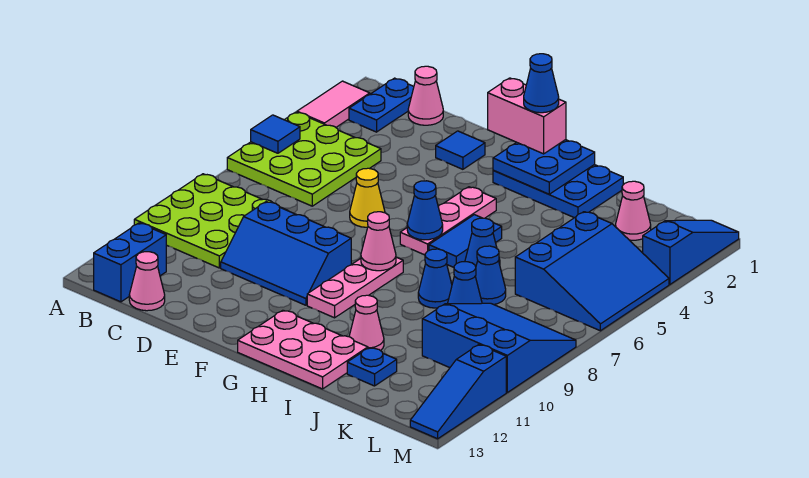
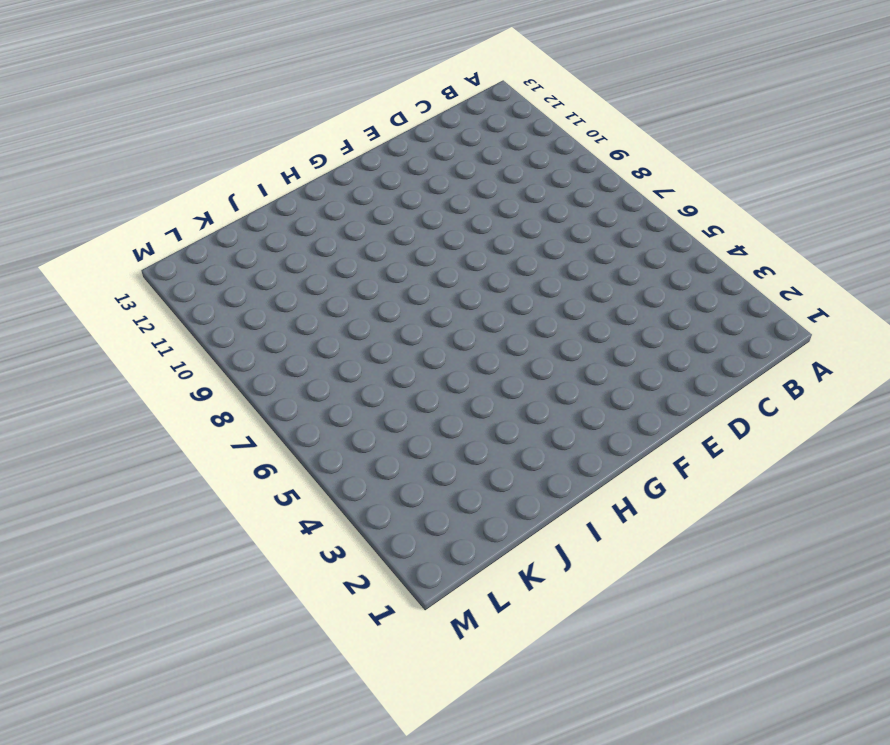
none -> pink 1x2 tile [297,81,370,127]
none -> lime 3x3 plate [227,112,381,206]
none -> lime 3x3 plate [134,174,288,268]
none -> blue 1x2 plate [349,78,414,132]

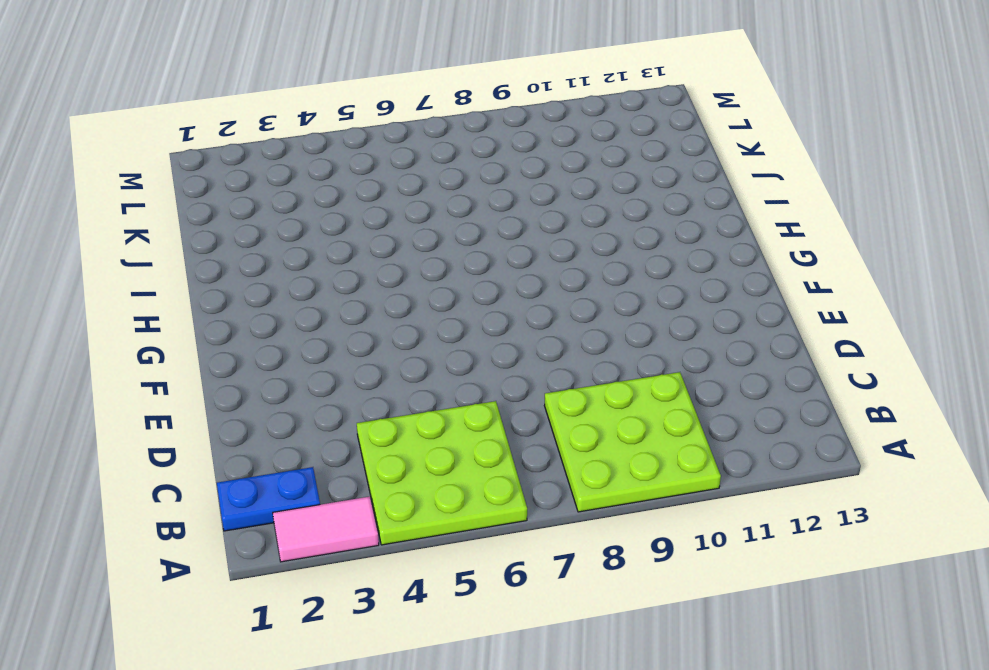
none -> blue 1x2 brick [94,223,167,302]
none -> pink 1x1 cone [408,66,443,125]
none -> pink 1x1 cone [129,252,165,311]
none -> blue 2x3 slope [221,202,351,305]

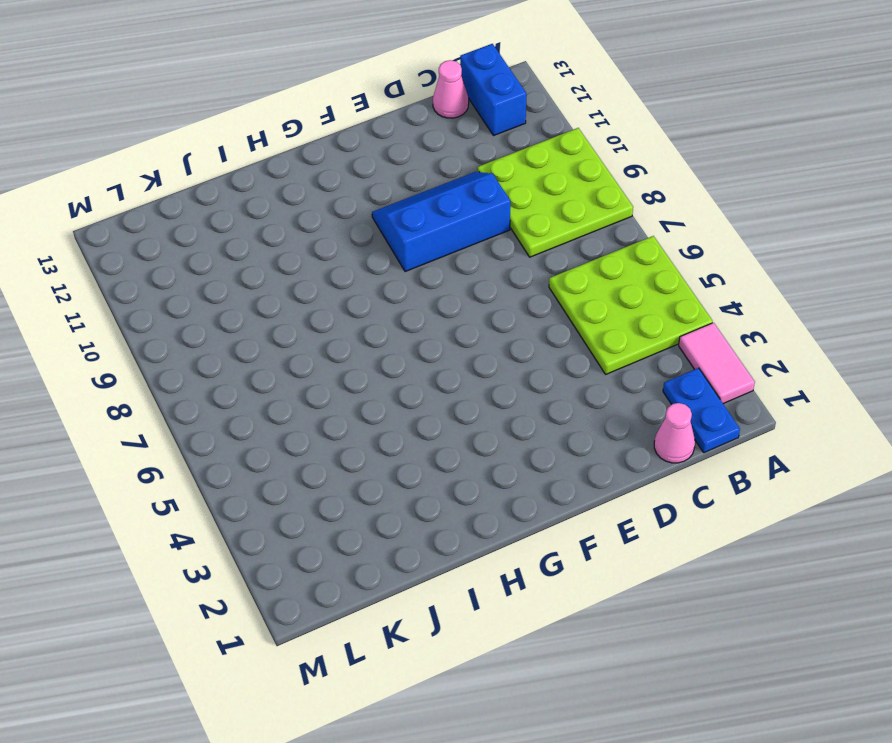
none -> blue 1x1 tile [436,131,485,169]
none -> yellow 1x1 cone [350,168,385,227]
none -> blue 2x3 plate [493,165,623,218]
none -> pink 1x3 plate [400,187,496,255]

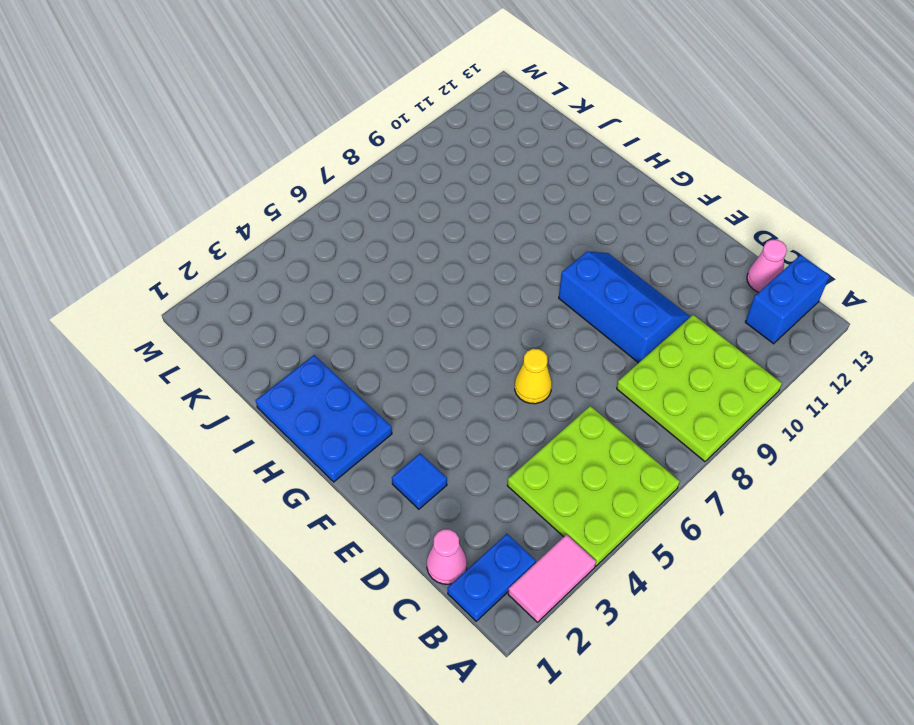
none -> pink 1x3 plate [400,187,496,255]
none -> pink 1x3 plate [307,257,403,318]
none -> pink 2x3 plate [238,310,368,389]
none -> blue 1x2 tile [429,215,502,267]

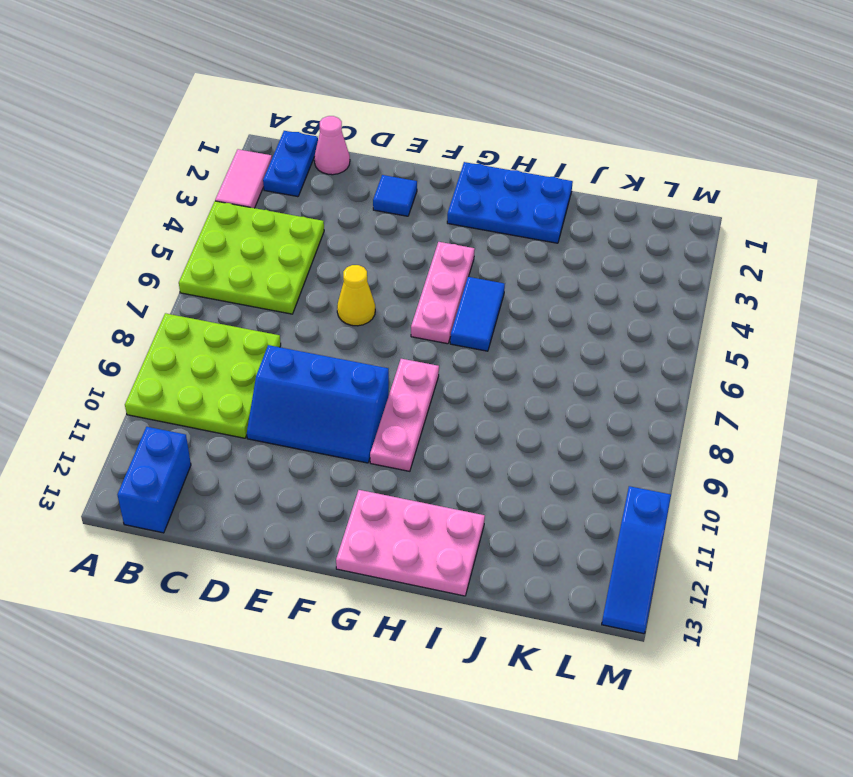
none -> pink 1x1 cone [129,252,165,311]
none -> blue 1x1 cone [465,218,500,267]
none -> blue 1x1 cone [418,249,452,308]
none -> pink 1x1 cone [349,295,384,351]

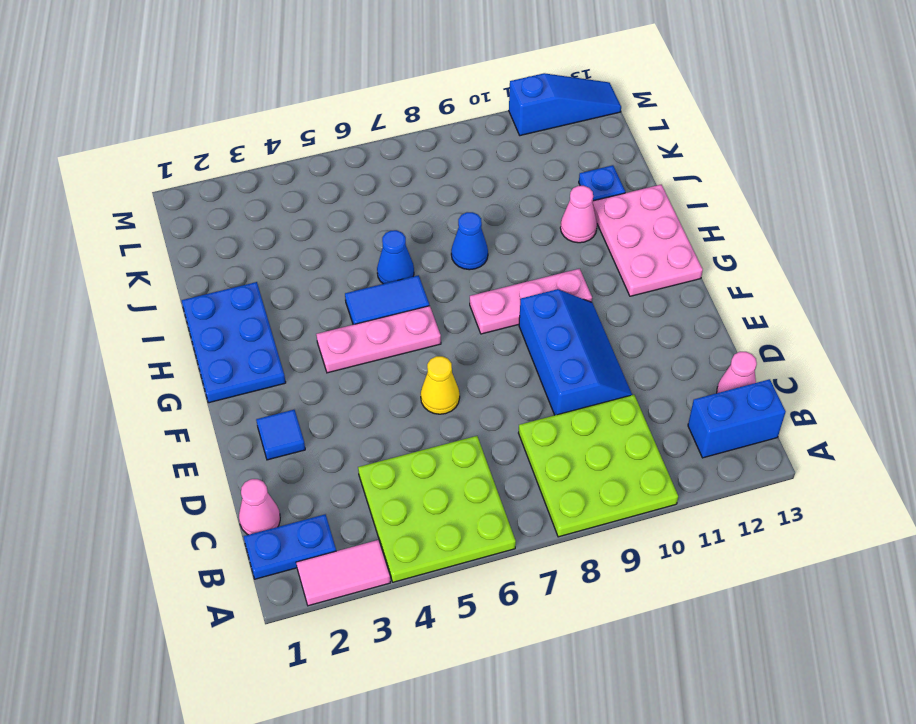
none -> blue 1x1 cone [475,246,506,305]
none -> blue 1x1 cone [448,262,482,304]
none -> pink 1x1 cone [616,181,651,240]
none -> blue 3x3 slope [515,212,669,331]

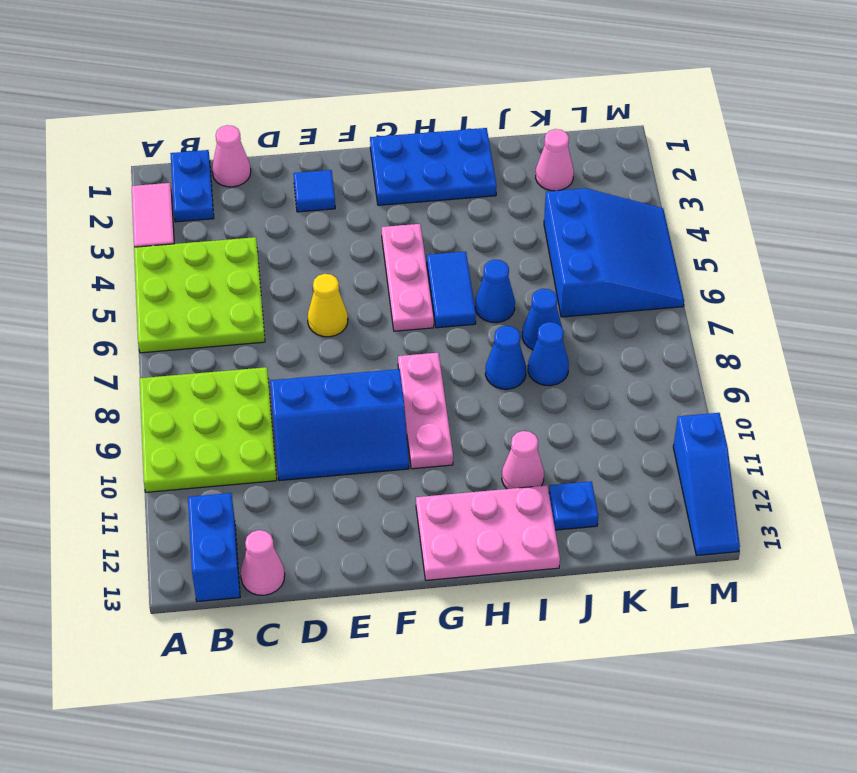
none -> blue 3x3 slope [422,303,576,392]
none -> blue 1x3 slope [643,220,739,284]
none -> blue 1x1 tile [251,115,300,153]
none -> blue 2x2 plate [493,140,595,194]

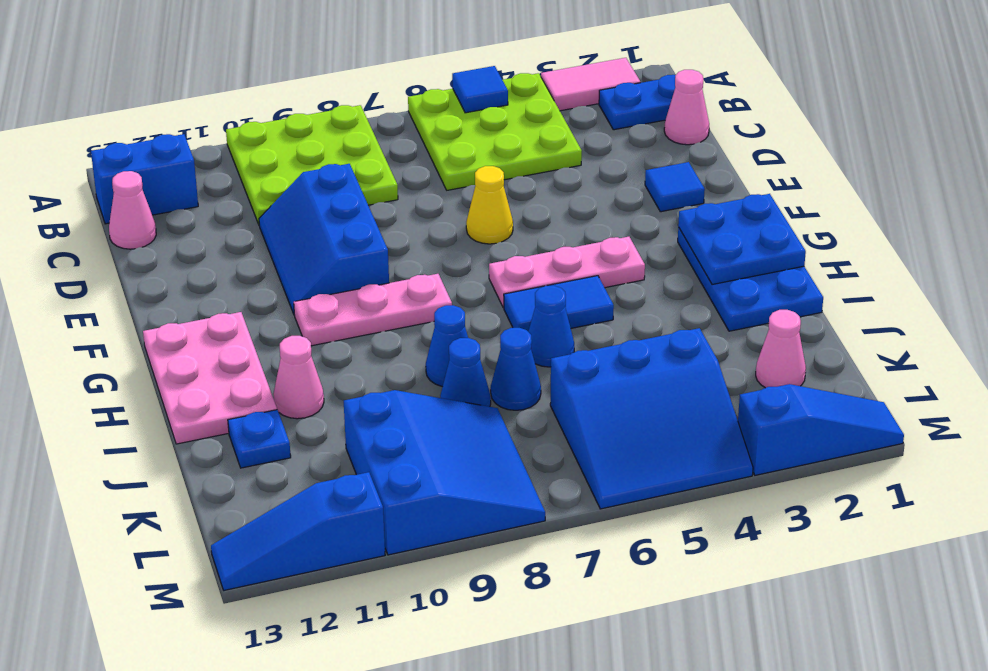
none -> blue 1x1 cone [407,181,443,240]
none -> pink 1x1 cone [361,212,396,271]
none -> pink 1x2 brick [488,78,566,154]
none -> blue 1x1 cone [524,54,559,113]

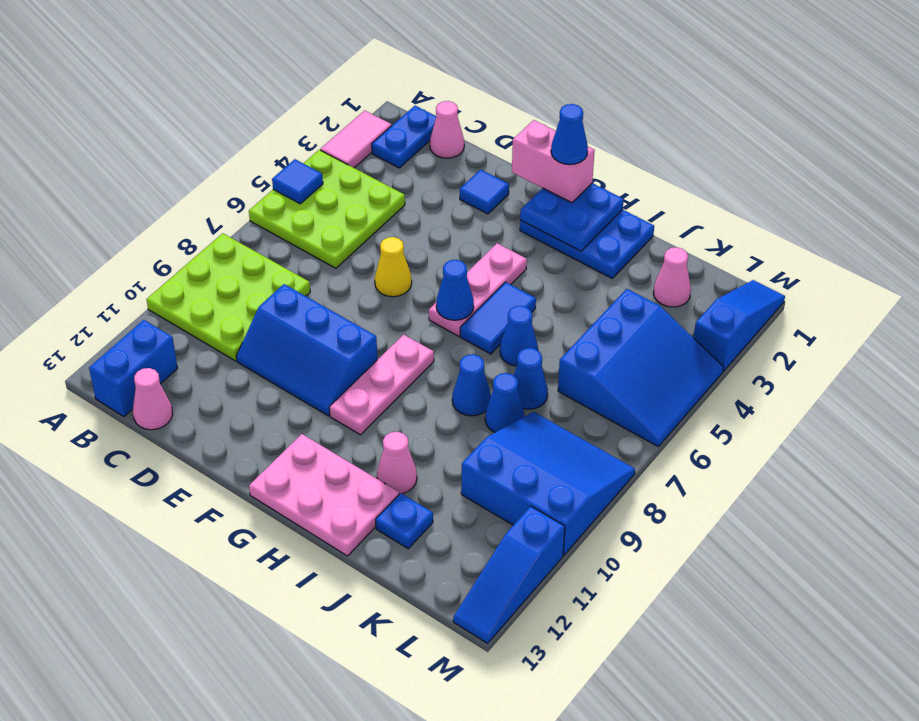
none -> pink 1x1 cone [361,212,396,271]

